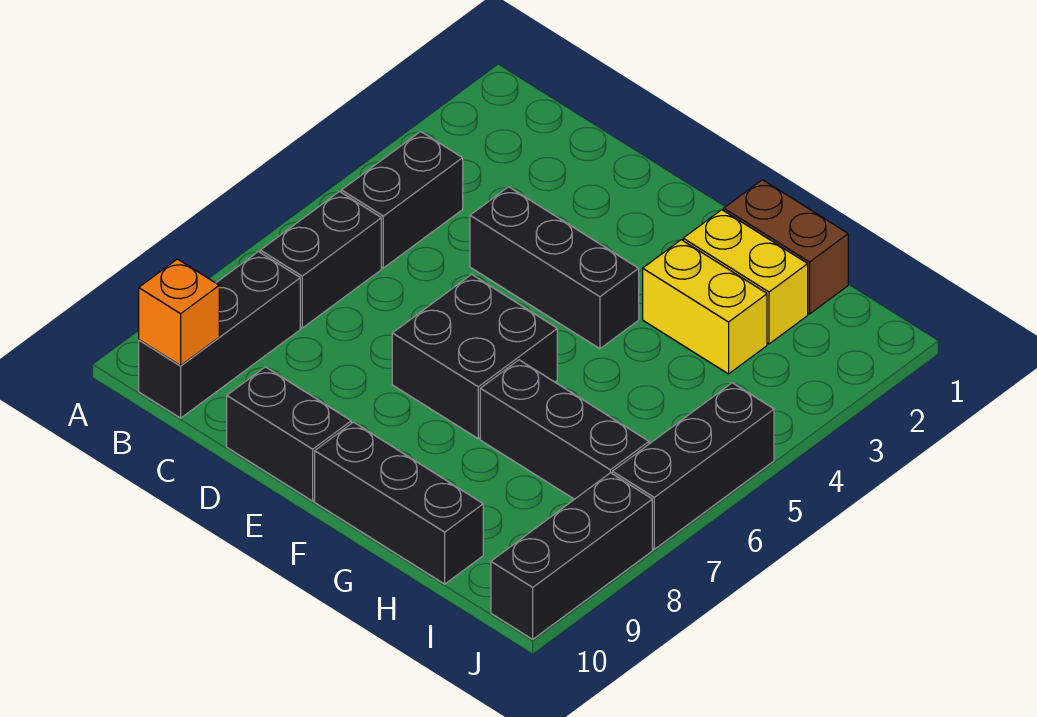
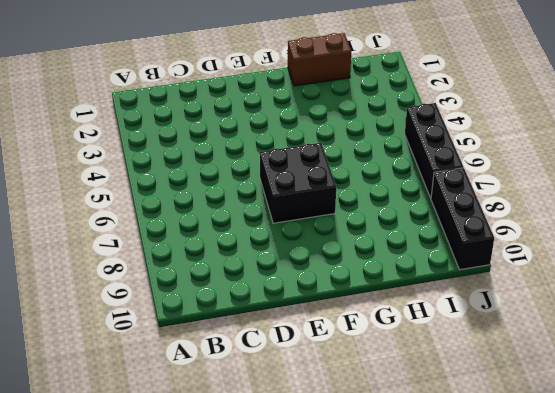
none -> black 1x2 brick [341,131,463,268]
none -> black 1x2 brick [260,192,381,328]
none -> black 1x3 brick [139,252,300,418]

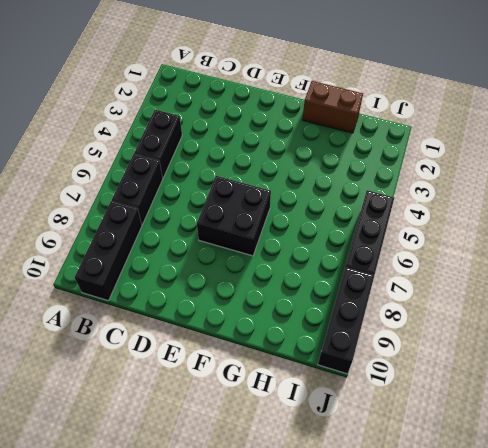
none -> black 1x3 brick [470,187,639,349]
none -> black 1x2 brick [227,367,351,501]
none -> black 1x3 brick [315,422,483,584]

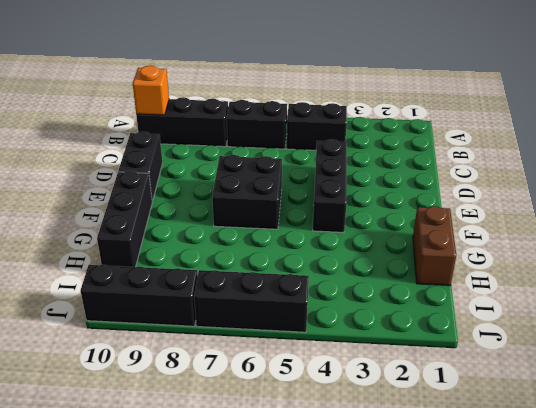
none -> yellow 1x2 brick [683,210,808,344]
none -> yellow 1x2 brick [643,240,767,374]
none -> black 1x3 brick [480,360,649,499]

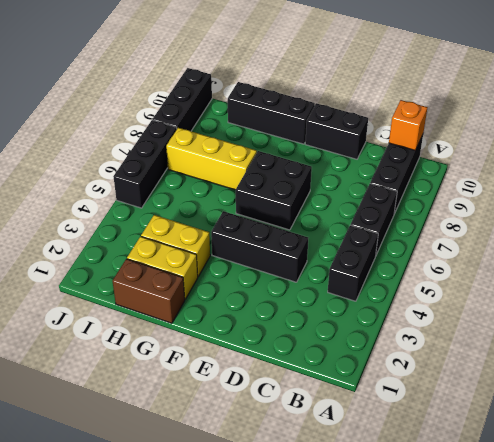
yellow 1x3 brick [166,128,257,190] -> black 1x3 brick [480,360,649,499]

